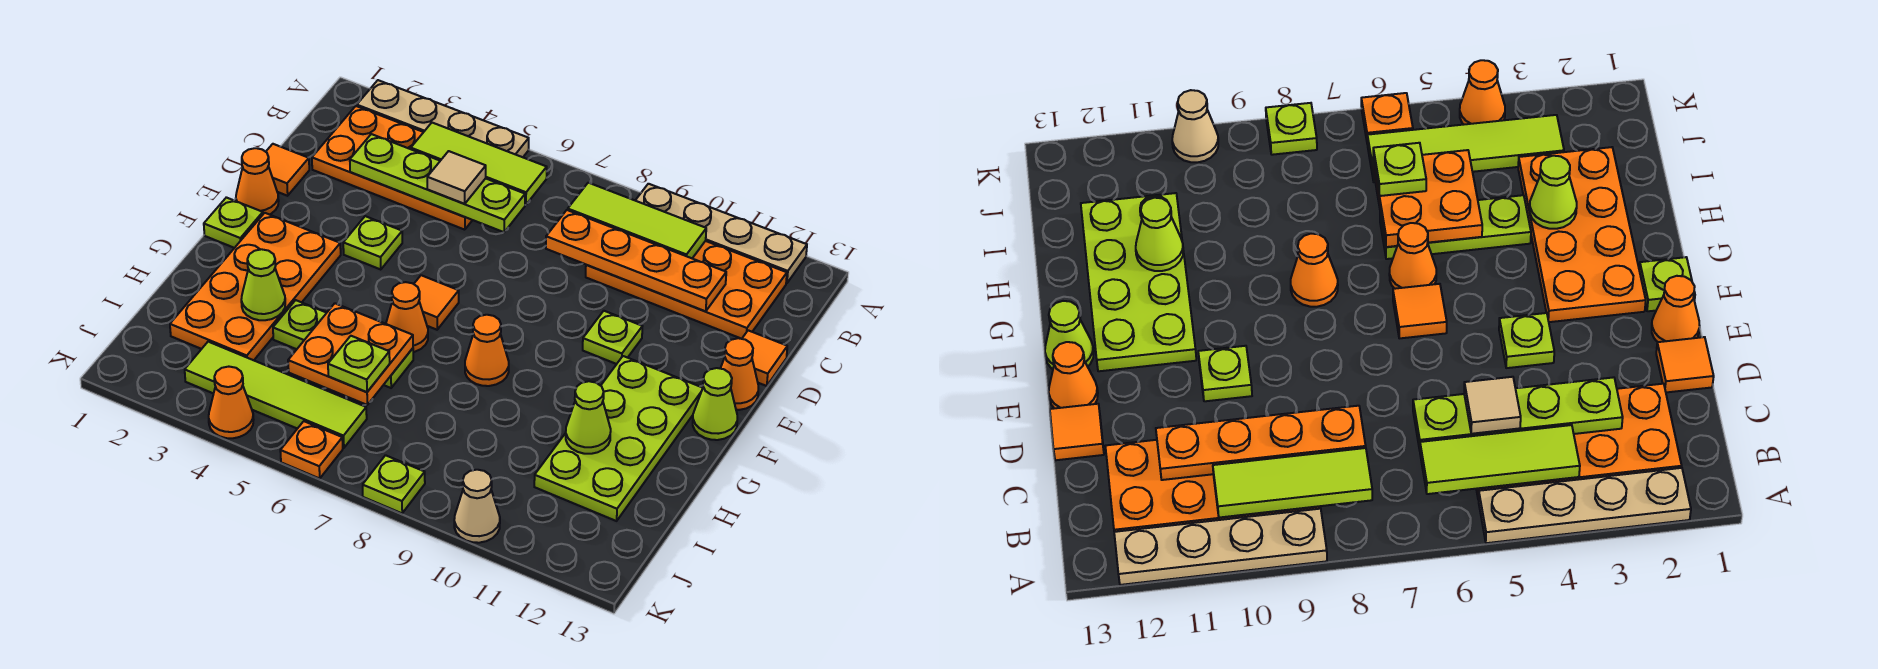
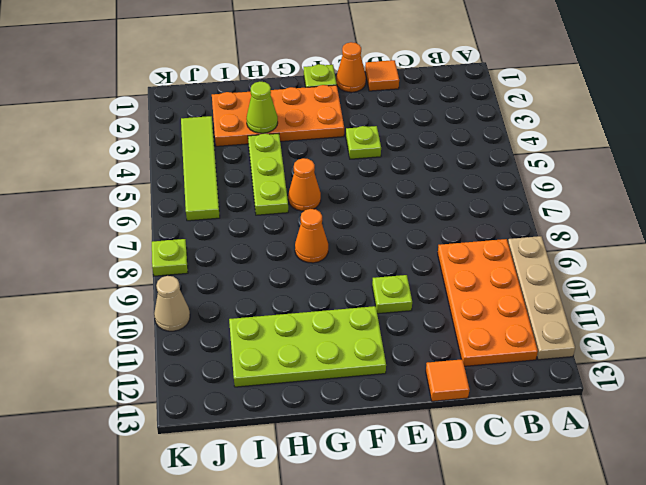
none -> tan 1x4 plate [357,80,529,157]
none -> orange 2x4 plate [312,106,472,230]
none -> orange 1x1 cone [720,338,758,410]
none -> orange 1x1 tile [414,275,459,330]

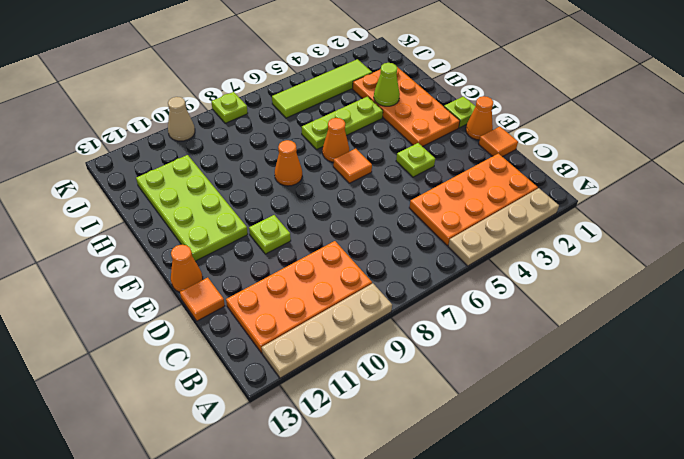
none -> lime 1x1 cone [693,368,737,440]
none -> orange 1x1 cone [209,367,254,438]
none -> orange 1x1 plate [280,421,343,478]
none -> lime 1x3 tile [411,123,547,205]

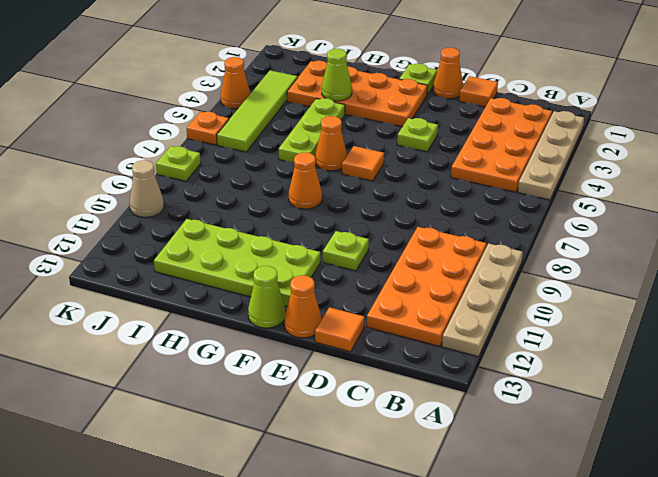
none -> lime 1x3 tile [411,123,547,205]
none -> lime 1x3 tile [568,183,706,258]
none -> lime 1x4 plate [350,134,525,232]
none -> orange 1x4 plate [546,210,726,311]

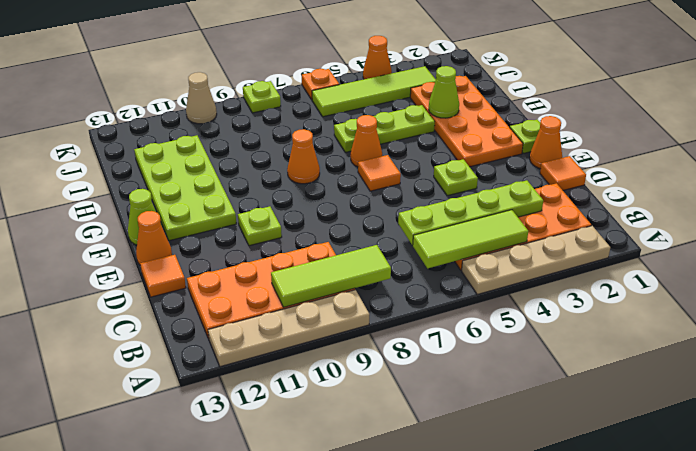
none -> orange 1x4 plate [546,210,726,311]
none -> orange 2x2 plate [288,303,413,405]
none -> lime 1x1 cone [566,381,611,454]
none -> tan 1x1 tile [427,151,486,204]

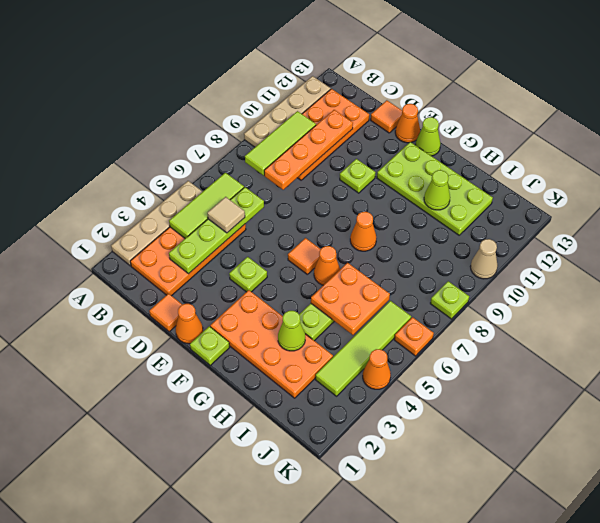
none -> lime 1x1 plate [328,336,390,392]

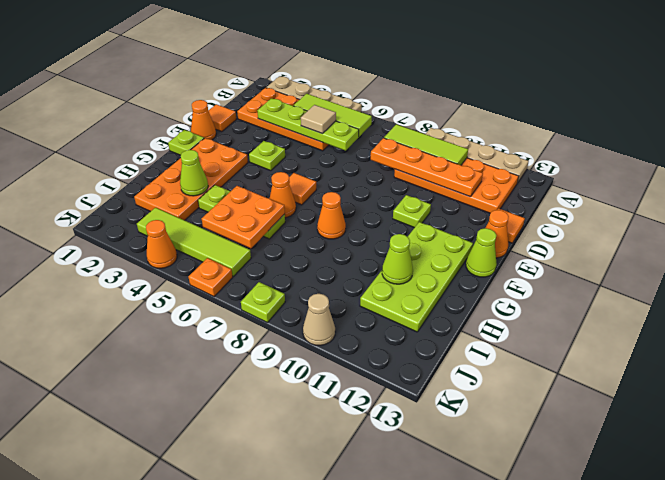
none -> lime 1x1 plate [328,336,390,392]

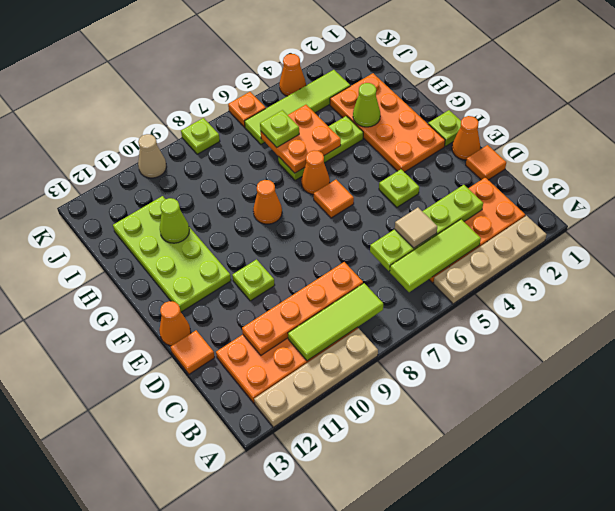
none -> lime 1x1 cone [693,368,737,440]

